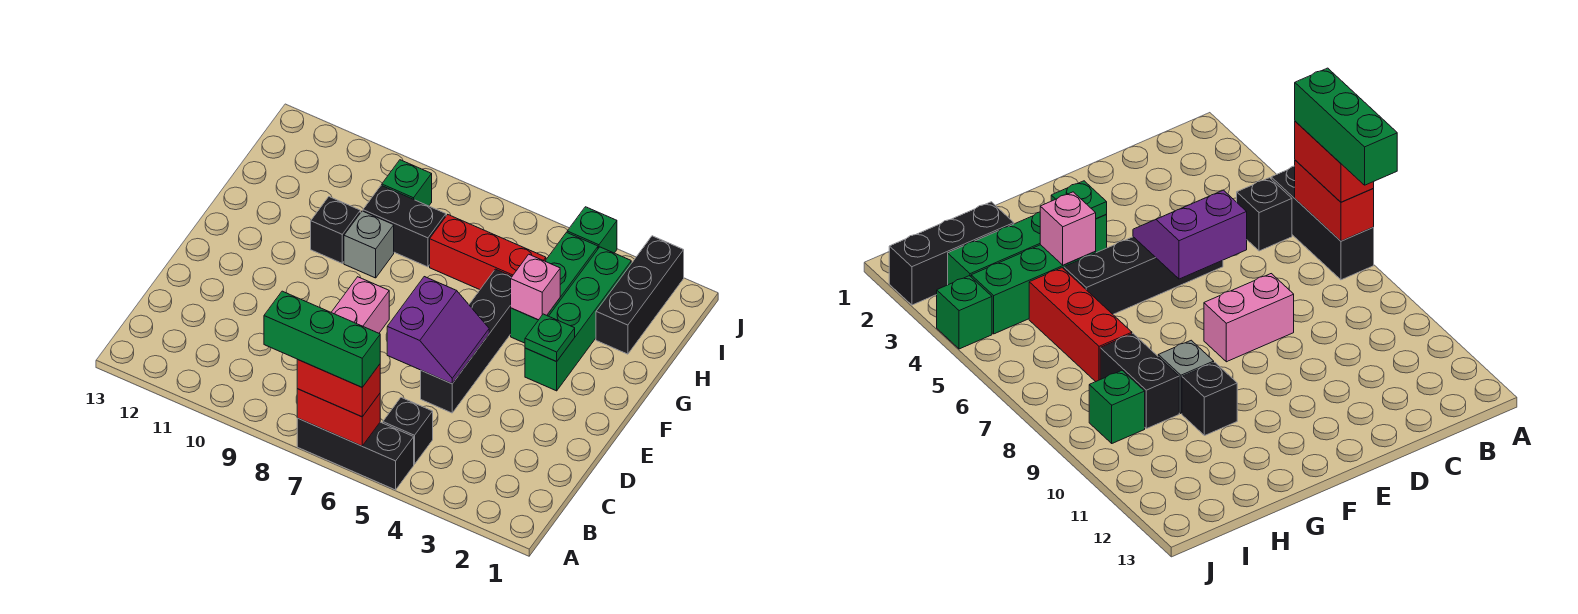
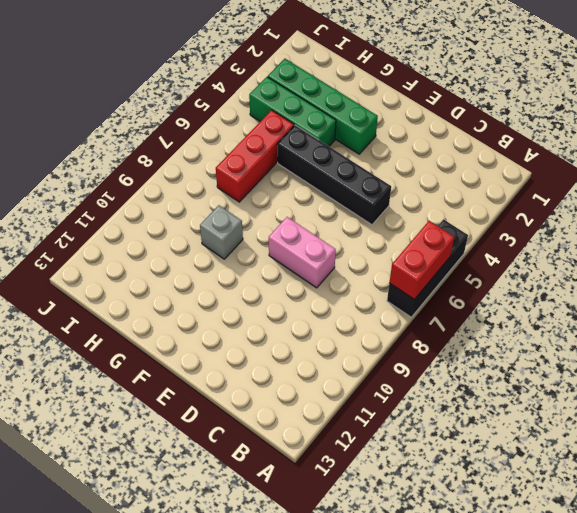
none -> black 1x1 brick [383,397,433,464]
none -> black 1x1 brick [311,197,360,263]
none -> black 1x3 brick [596,236,684,354]

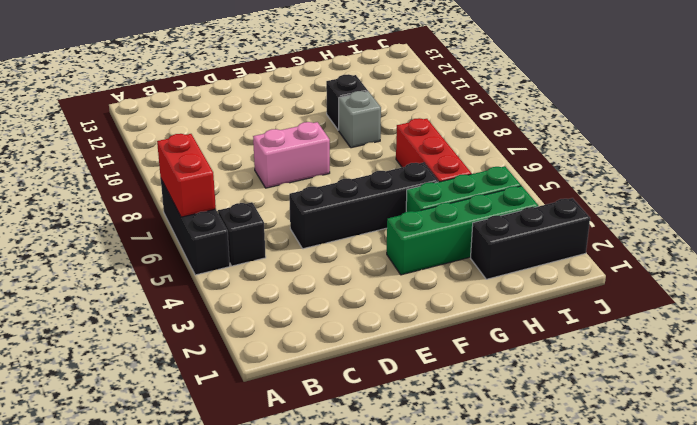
none -> black 1x2 brick [363,185,446,267]
none -> green 1x1 brick [382,160,432,206]
none -> green 1x1 brick [567,207,617,253]

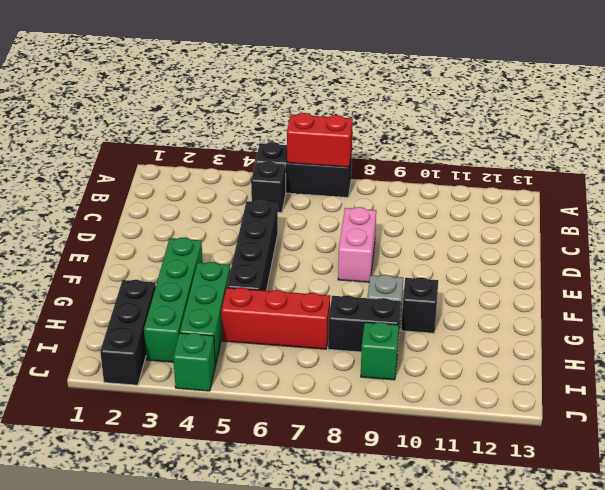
none -> purple 2x2 slope [387,277,489,384]
none -> green 1x1 plate [525,314,575,362]
none -> pink 1x1 brick [511,254,560,320]

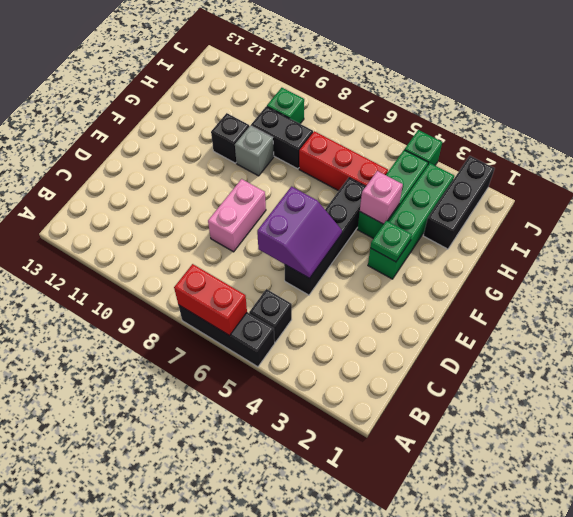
none -> red 1x2 brick [297,360,380,417]
none -> green 1x3 brick [264,291,380,387]

